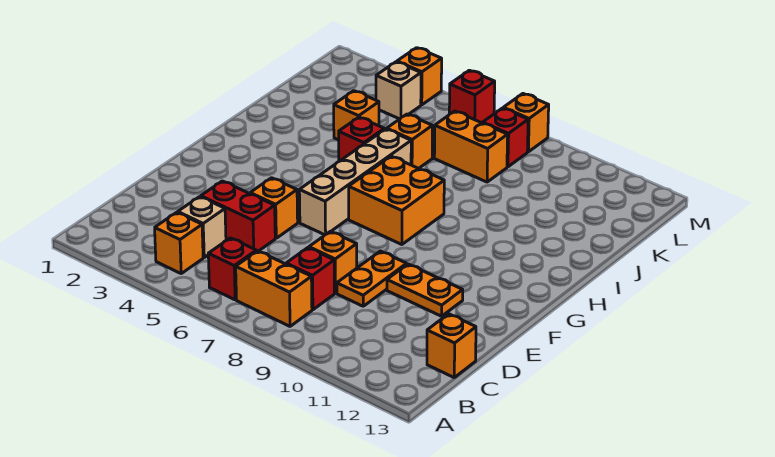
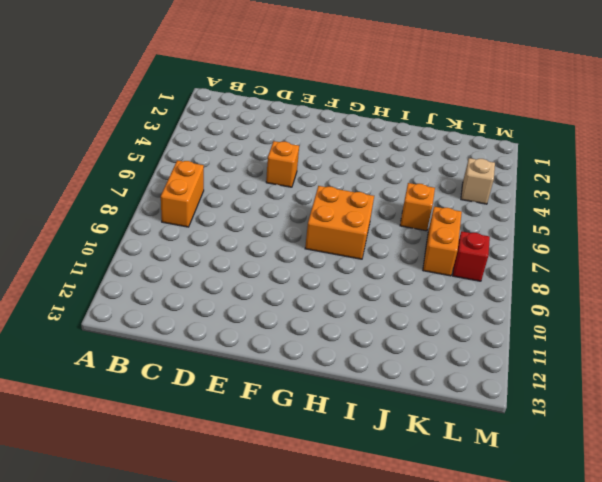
none -> orange 1x1 brick [155,212,203,273]
none -> red 1x1 brick [208,238,256,300]
none -> tan 1x1 brick [178,197,226,257]

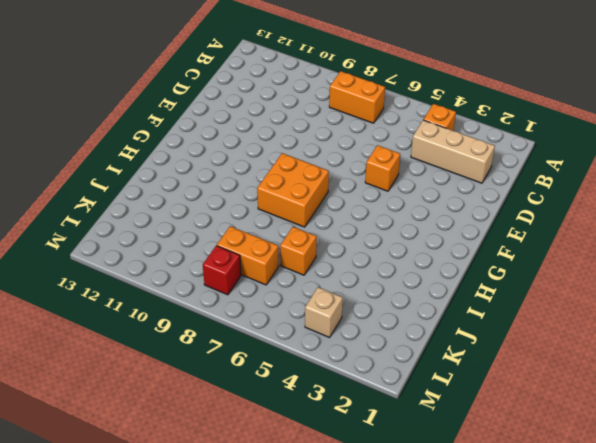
tan 1x3 brick [411,120,495,183] -> tan 1x1 brick [178,197,226,257]
none -> red 1x1 brick [208,238,256,300]
none -> red 1x1 brick [286,248,334,310]
none -> orange 1x1 brick [427,314,476,377]

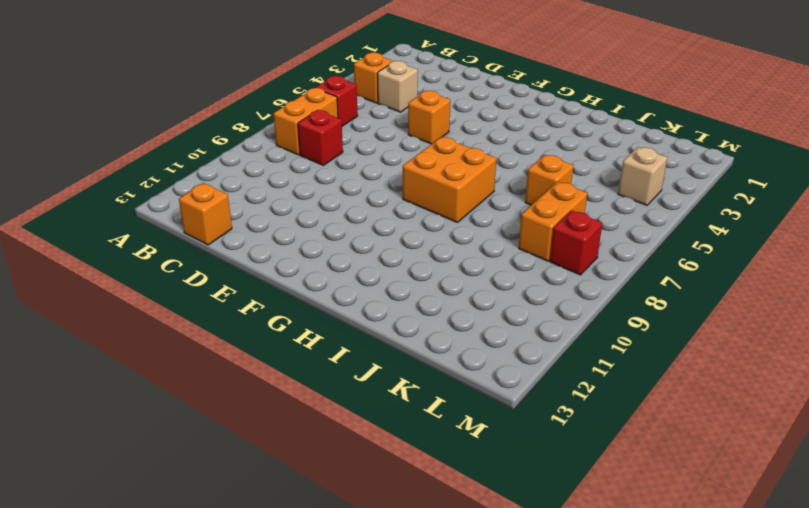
none -> red 1x2 brick [201,181,275,251]
none -> orange 1x1 brick [309,231,357,293]
none -> orange 1x2 plate [337,251,407,306]

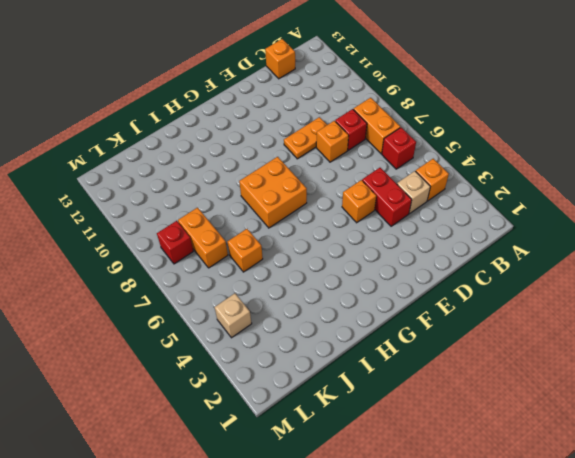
none -> orange 1x2 plate [387,264,463,316]
none -> tan 1x4 brick [299,129,411,235]
none -> red 1x1 brick [339,117,384,161]

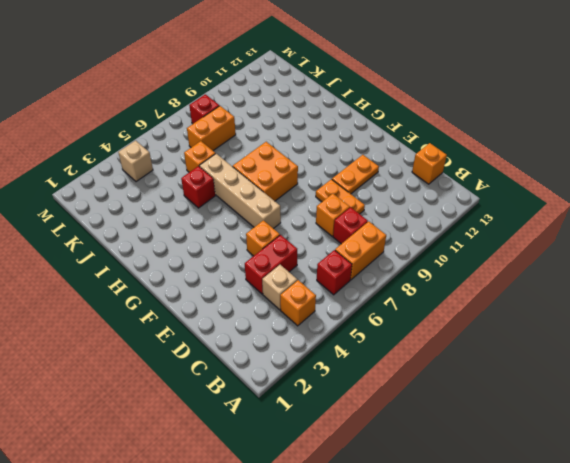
none -> orange 1x1 brick [334,91,379,140]
none -> orange 1x1 brick [397,48,442,105]
none -> red 1x1 brick [449,70,495,123]

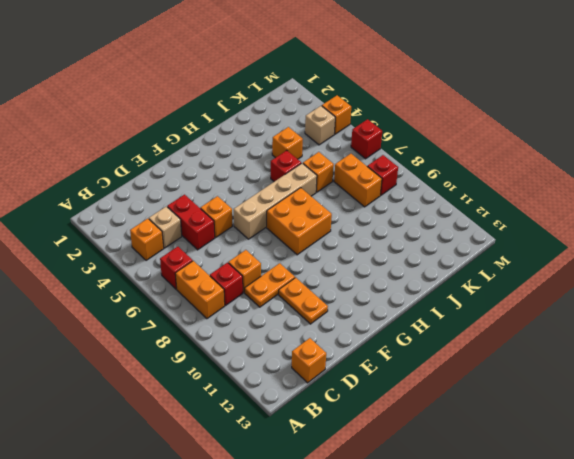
none -> orange 1x1 brick [503,94,549,152]

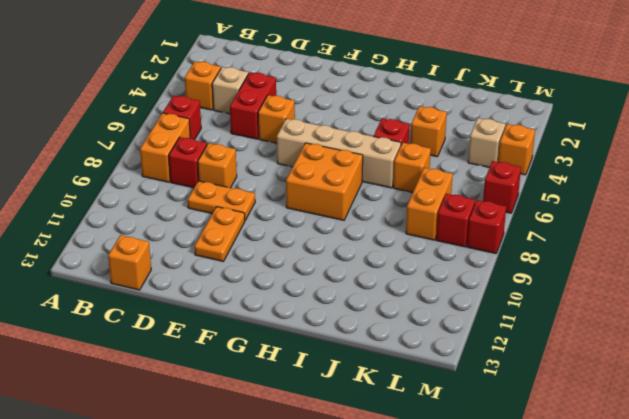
red 1x1 brick [467,200,506,254] -> orange 1x1 brick [503,94,549,152]

